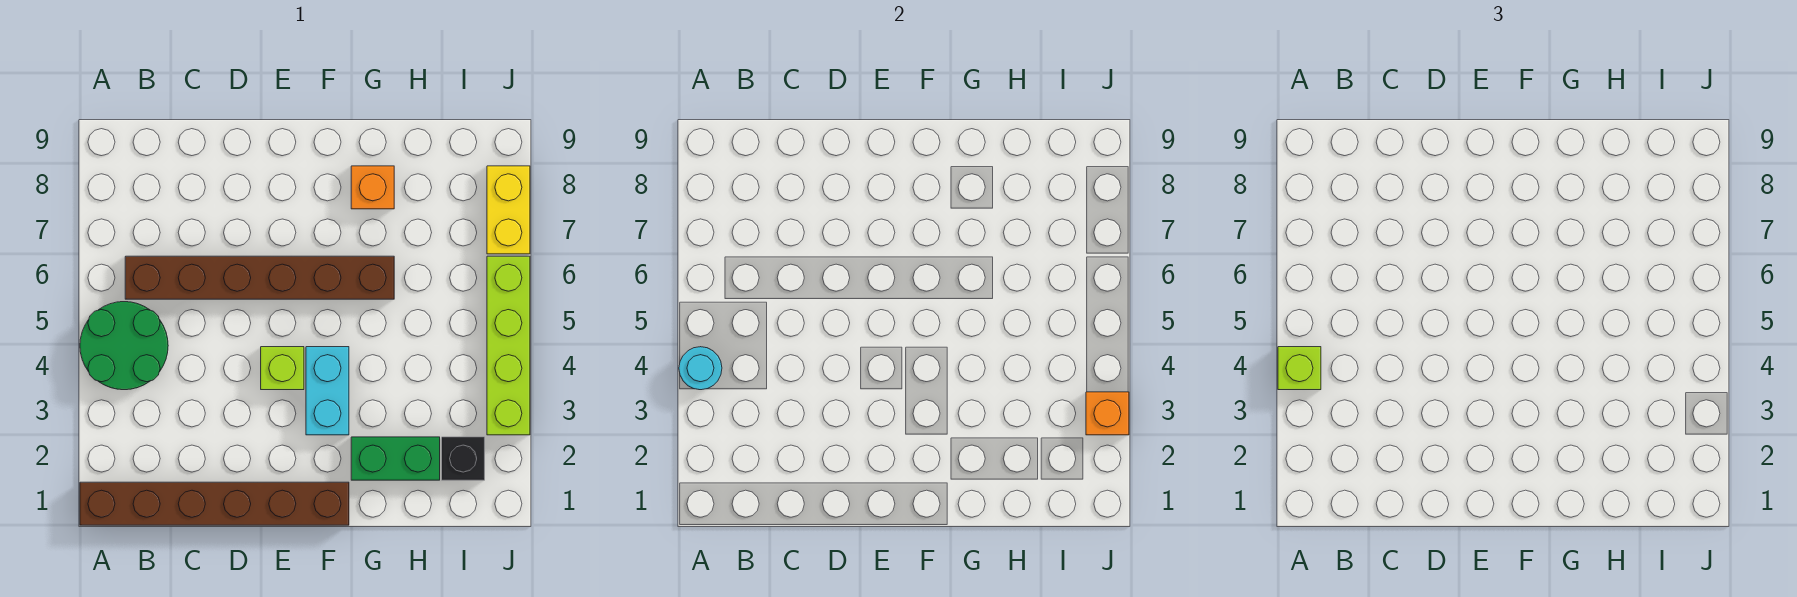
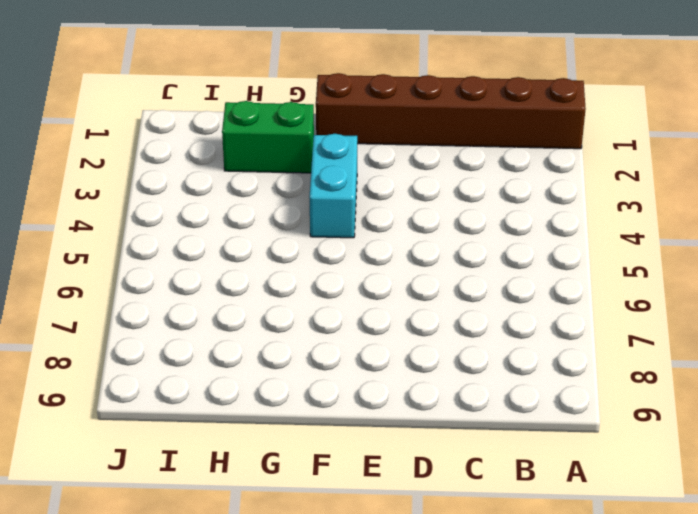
none -> green 2x2 round brick [80,302,168,390]
none -> brown 1x6 brick [125,256,394,299]
none -> lime 1x1 brick [261,347,304,390]

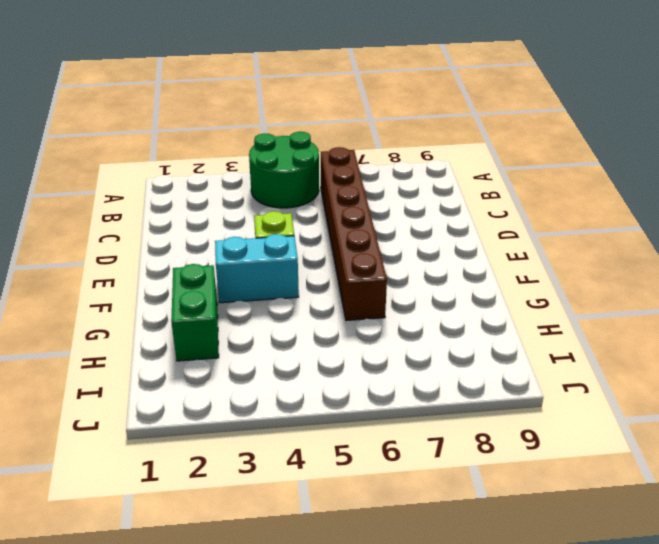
none -> brown 1x6 brick [80,482,349,525]
none -> orange 1x1 brick [351,166,394,209]
none -> black 1x1 brick [442,437,485,480]

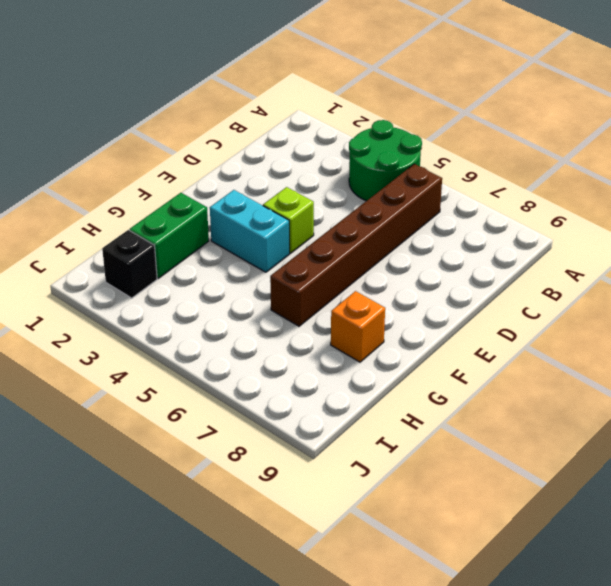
none -> brown 1x6 brick [80,482,349,525]
none -> lime 1x4 brick [487,256,530,435]
none -> yellow 1x2 brick [487,166,530,254]

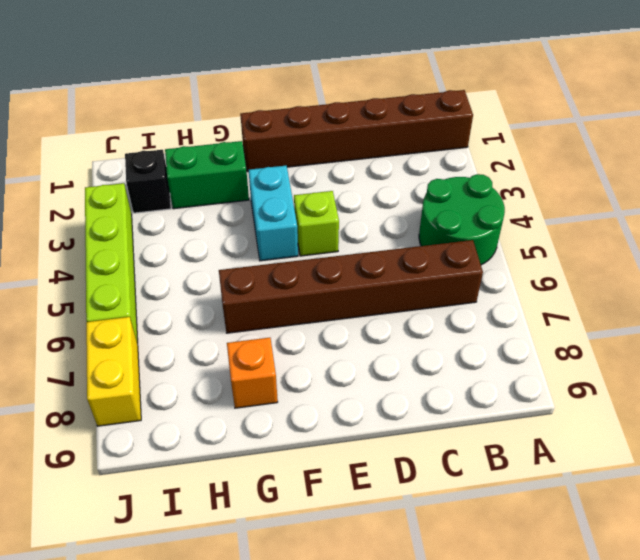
none -> cyan 1x1 round brick [679,347,722,390]
none -> orange 1x1 brick [1086,392,1129,435]
none -> lime 1x1 brick [1278,347,1321,390]

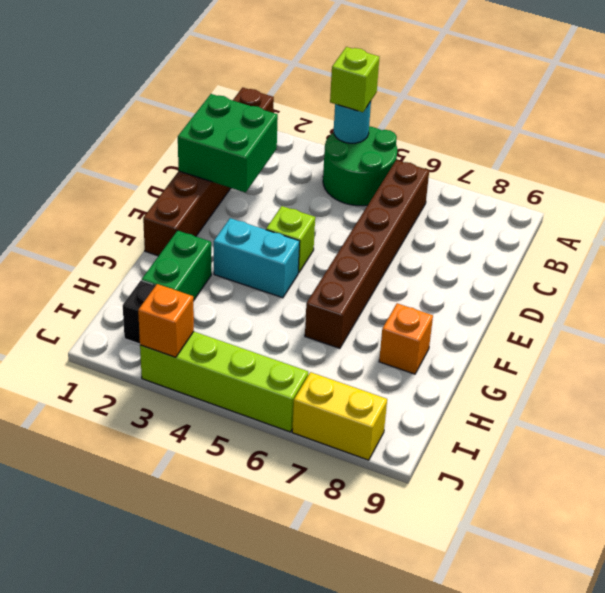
green 2x2 brick [178,94,278,192] -> none

